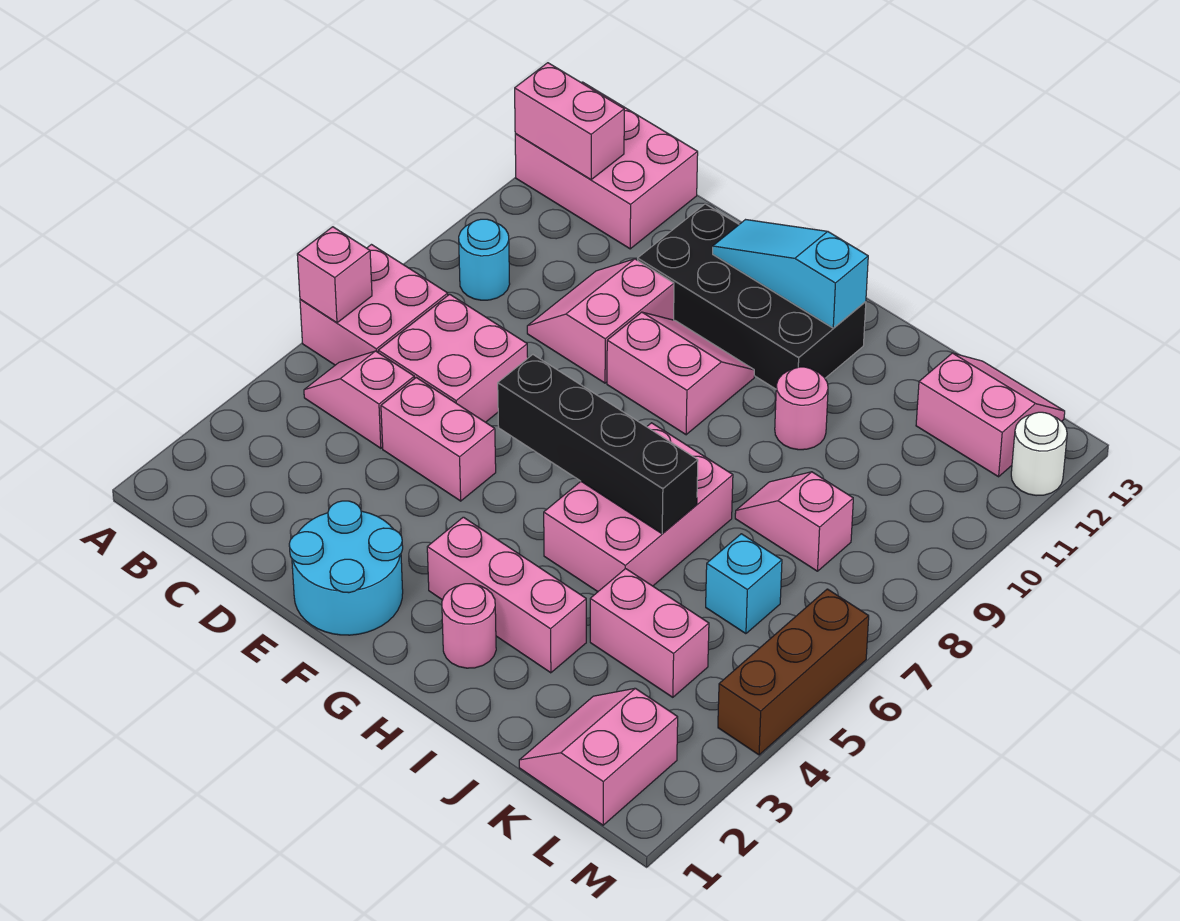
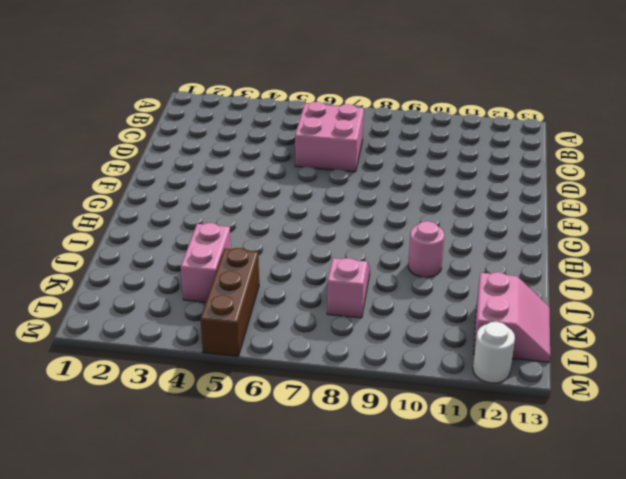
brown 1x3 brick [200,248,259,356] -> brown 1x3 brick turned to [718,589,869,755]
none -> pink 2x2 brick [300,245,448,365]
none -> pink 2x3 brick [515,82,698,249]
none -> pink 1x2 slope [304,351,414,448]

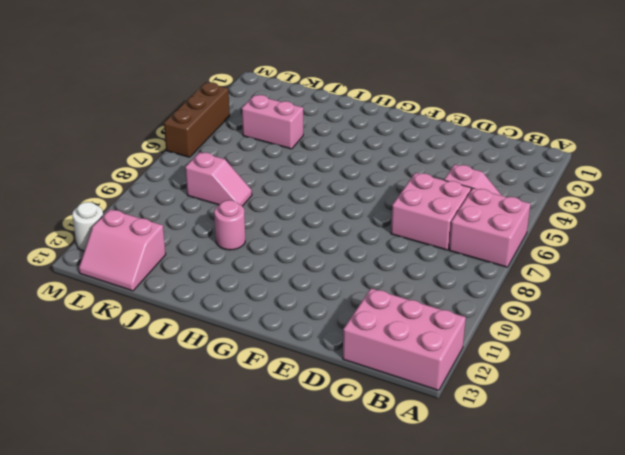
none -> cyan 1x1 round brick [459,219,510,300]
none -> pink 1x2 brick [381,378,496,501]
none -> pink 2x2 slope [527,259,674,383]

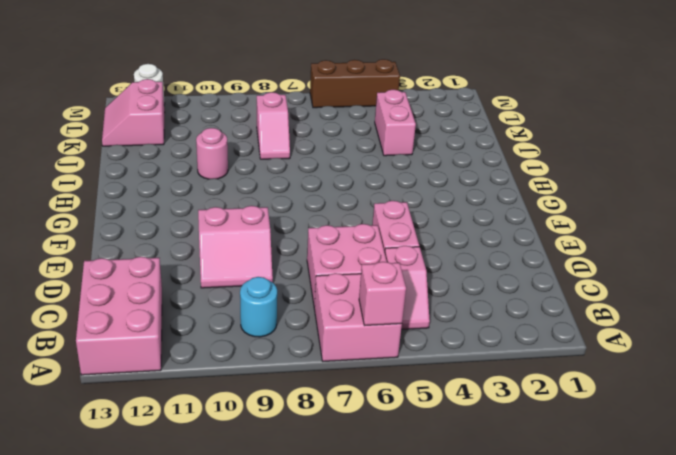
none -> cyan 2x2 round brick [289,501,403,635]
none -> black 2x4 brick [638,204,866,389]
none -> pink 2x2 slope [607,312,754,435]

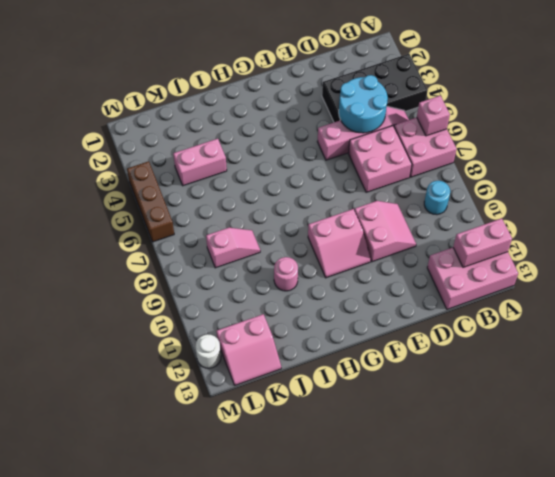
black 2x4 brick [322,54,428,122] -> black 2x4 brick moved to [638,204,866,389]
cyan 2x2 round brick [339,75,388,133] -> cyan 2x2 round brick moved to [289,501,403,635]
none -> pink 1x3 brick [427,517,586,673]
none -> pink 1x1 round brick [442,584,496,668]
none -> pink 2x3 brick [544,423,733,592]

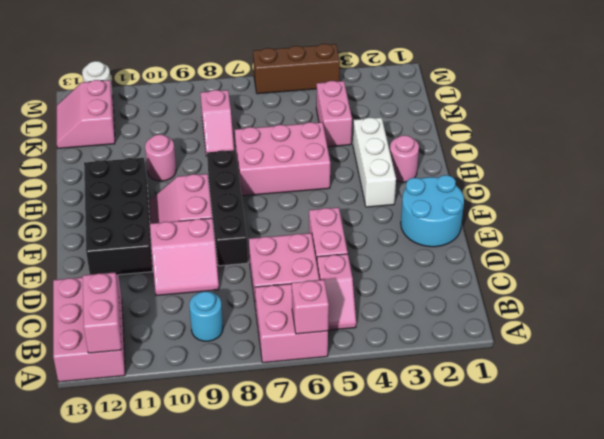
black 1x4 brick [207,150,248,266] -> black 1x4 brick moved to [498,355,698,534]
white 1x3 brick [353,117,396,207] -> pink 1x3 brick [427,517,586,673]
none -> pink 2x2 slope [519,688,678,825]
none -> cyan 1x1 brick [706,534,782,634]
none -> cyan 1x3 slope [713,220,868,328]

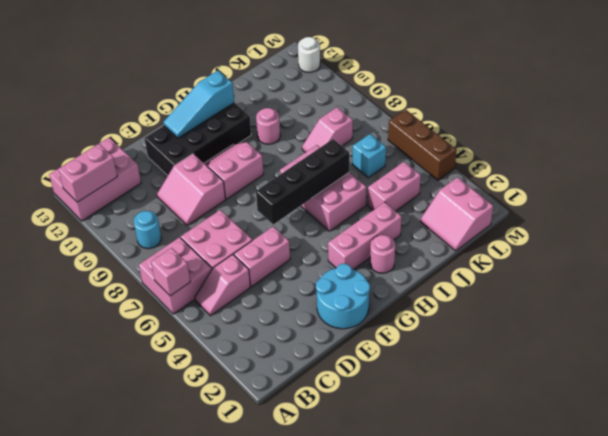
none -> pink 2x2 slope [916,353,1065,477]

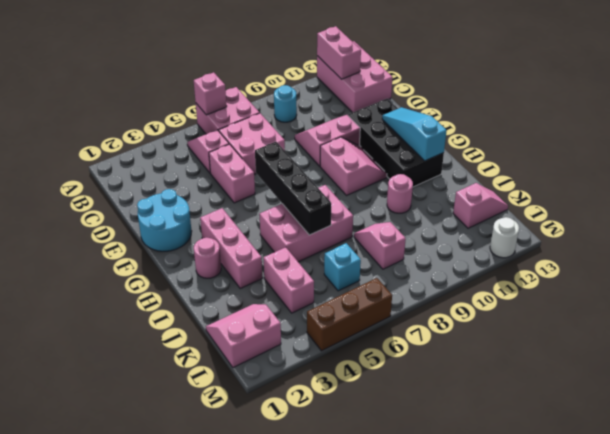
pink 1x2 slope [453,183,508,228] -> pink 2x2 slope [916,353,1065,477]

